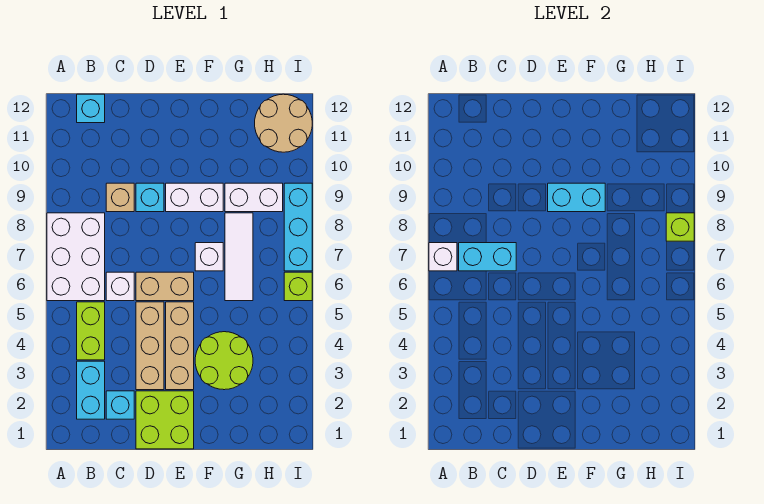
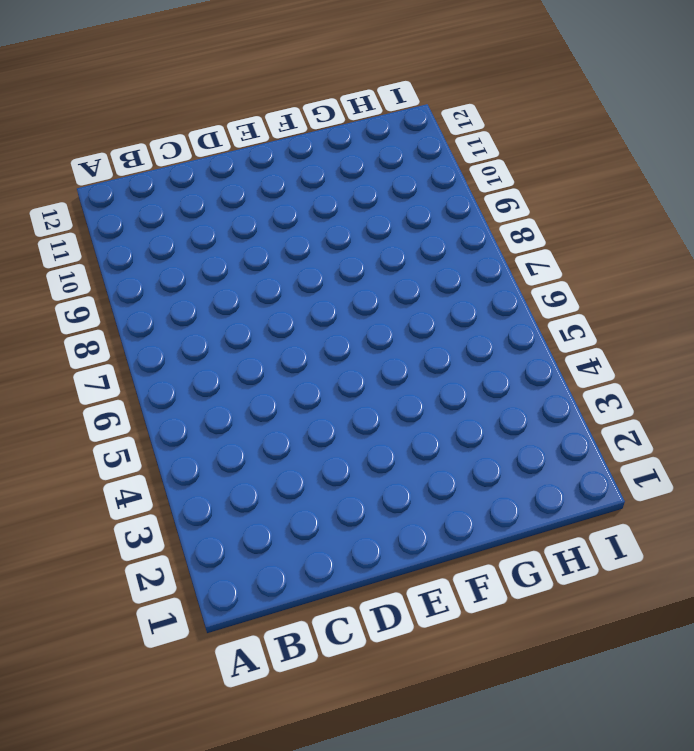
none -> white 2x3 brick [47,213,105,301]
none -> cyan 1x2 brick [77,361,105,419]
none -> lime 1x2 brick [77,302,105,360]

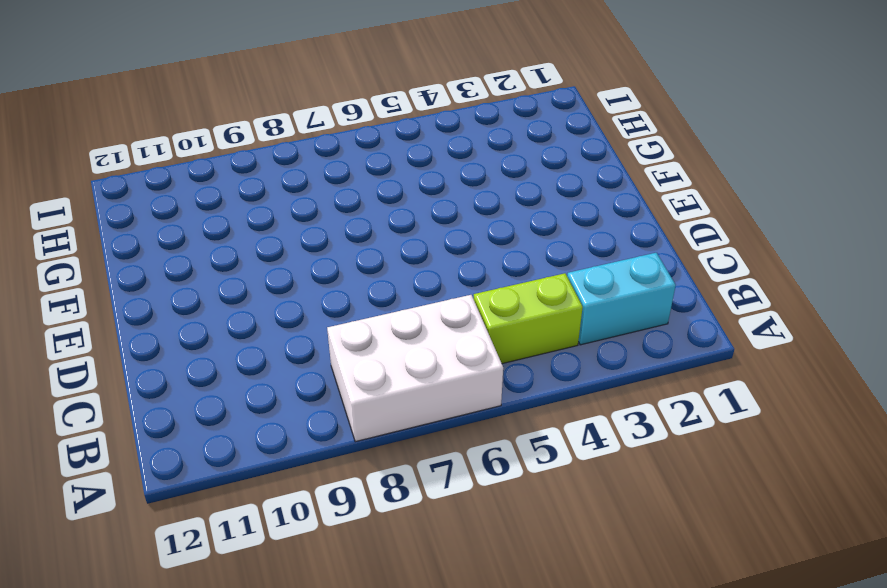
none -> cyan 1x1 brick [77,94,105,123]
none -> cyan 1x1 brick [106,391,134,419]
none -> white 1x1 brick [106,272,134,301]

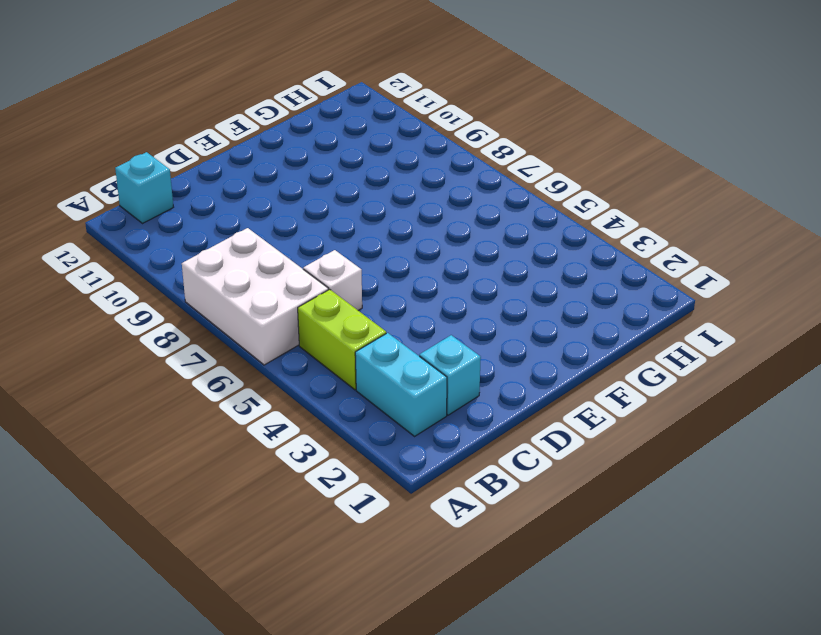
none -> tan 1x1 brick [106,183,134,212]
none -> lime 2x2 brick [136,391,194,449]
none -> tan 1x3 brick [136,302,164,390]

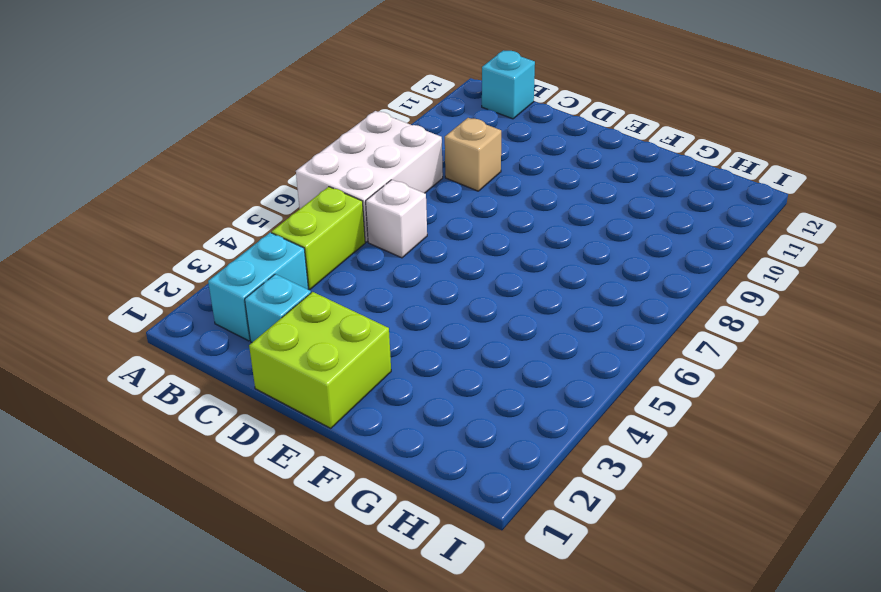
none -> tan 1x3 brick [136,302,164,390]
none -> tan 1x2 brick [136,272,194,301]
none -> cyan 1x1 brick [136,183,164,212]

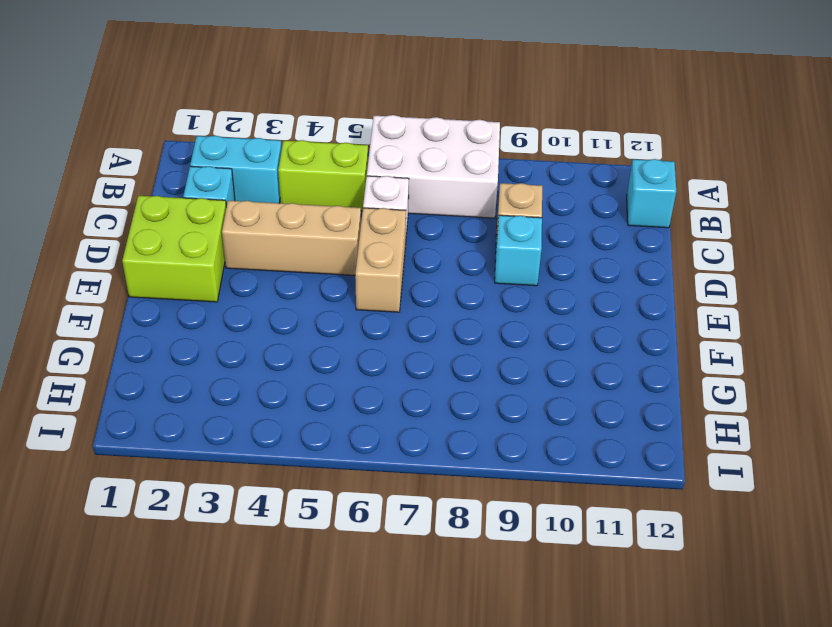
none -> tan 1x3 brick [166,302,194,390]
none -> white 1x2 brick [166,183,223,212]
none -> lime 2x2 round brick [195,332,253,390]

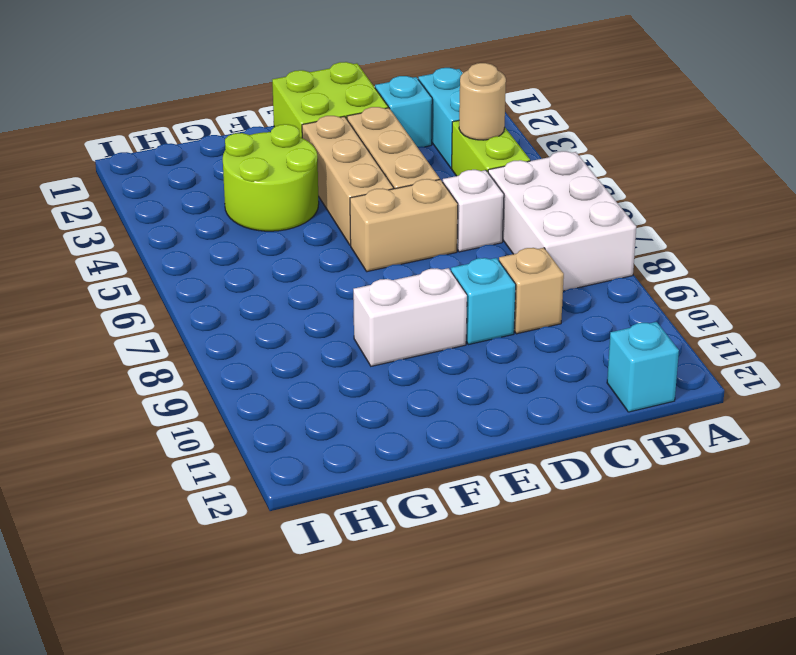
tan 1x1 round brick [459,63,506,140] -> none
none -> white 1x1 brick [195,243,223,271]
none -> white 1x3 tile [225,213,253,301]
none -> white 1x2 brick [225,183,283,212]

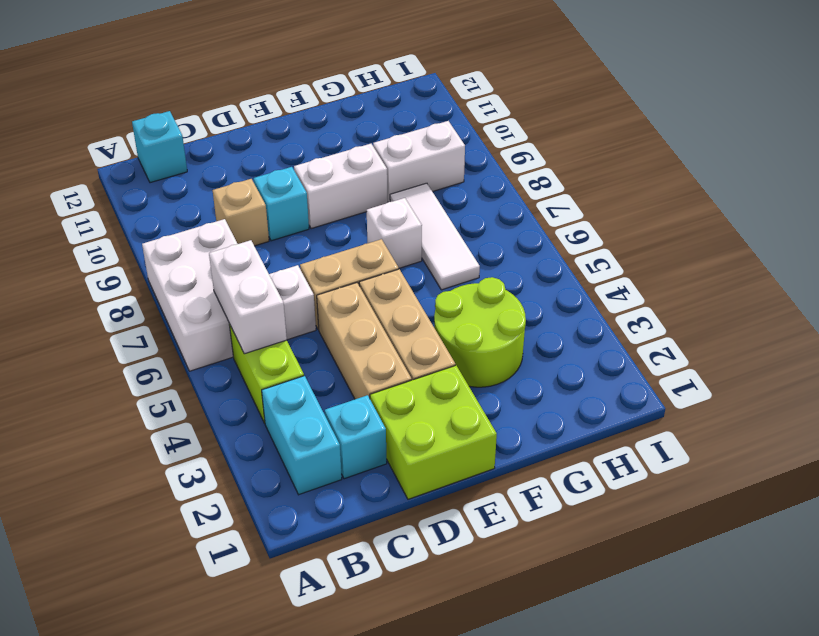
white 1x2 brick [209,240,287,354] -> none
none -> tan 2x2 round brick [255,94,312,152]
none -> lime 1x1 brick [284,272,312,301]
none -> cyan 1x3 brick [284,183,312,271]

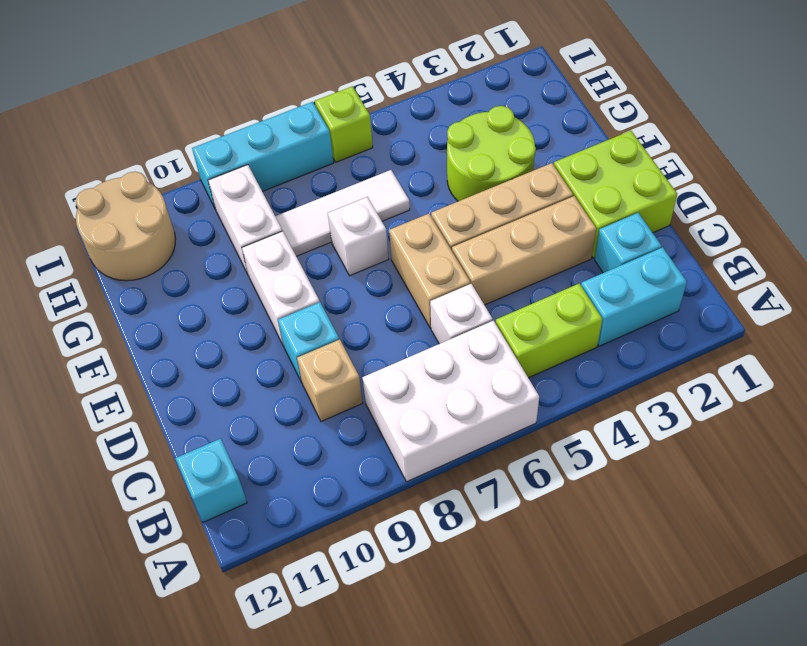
none -> white 1x1 brick [429,243,457,271]
none -> cyan 1x2 brick [459,243,516,271]
none -> cyan 1x2 brick [548,183,605,212]

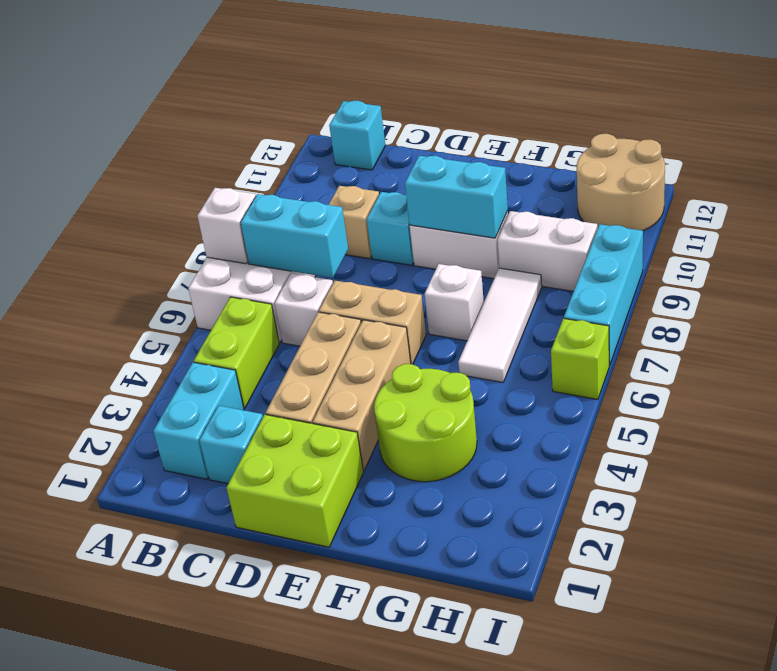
none -> lime 1x1 brick [666,213,694,241]

